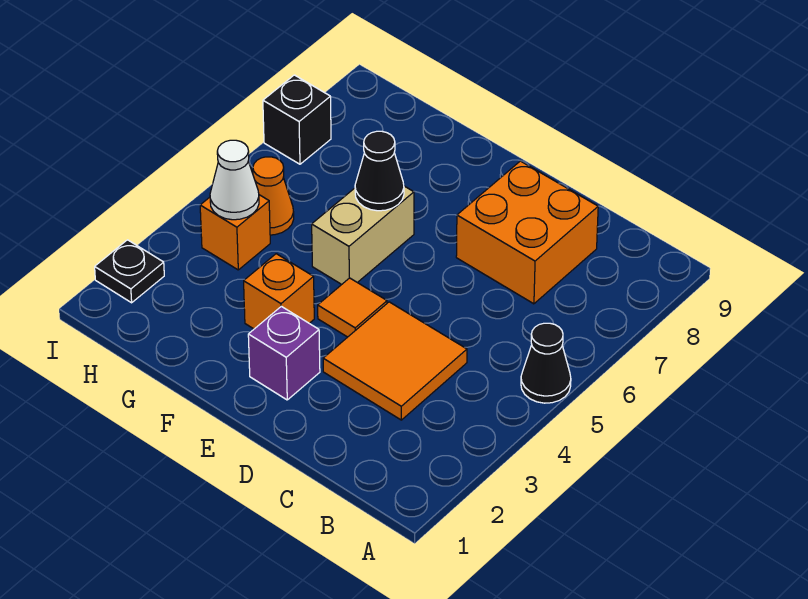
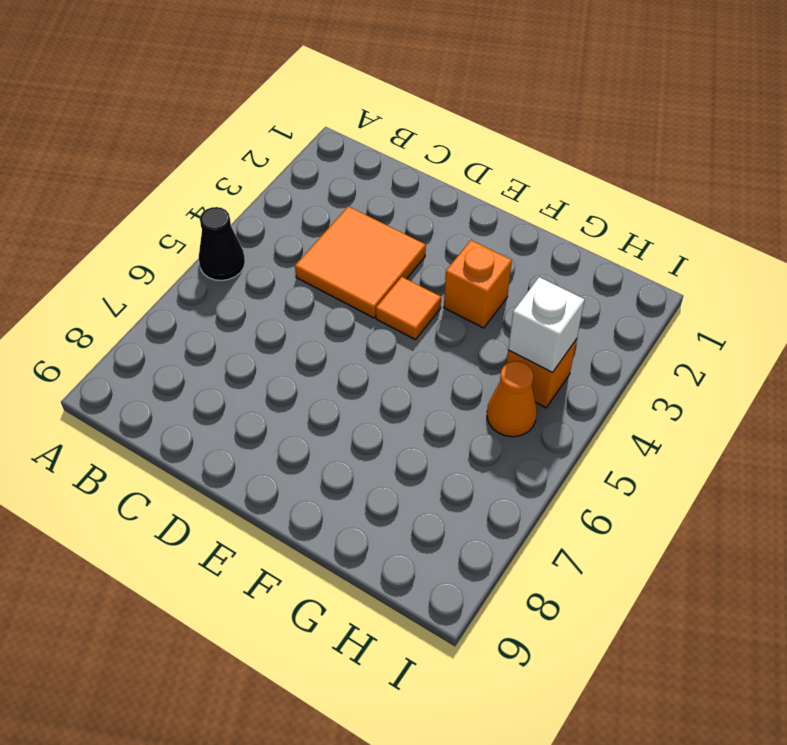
white 1x1 brick [508,277,585,373] -> white 1x1 cone [210,140,259,220]
none -> orange 2x2 brick [456,161,598,304]
none -> purple 1x1 brick [248,306,320,400]
none -> tan 1x2 brick [312,186,414,285]

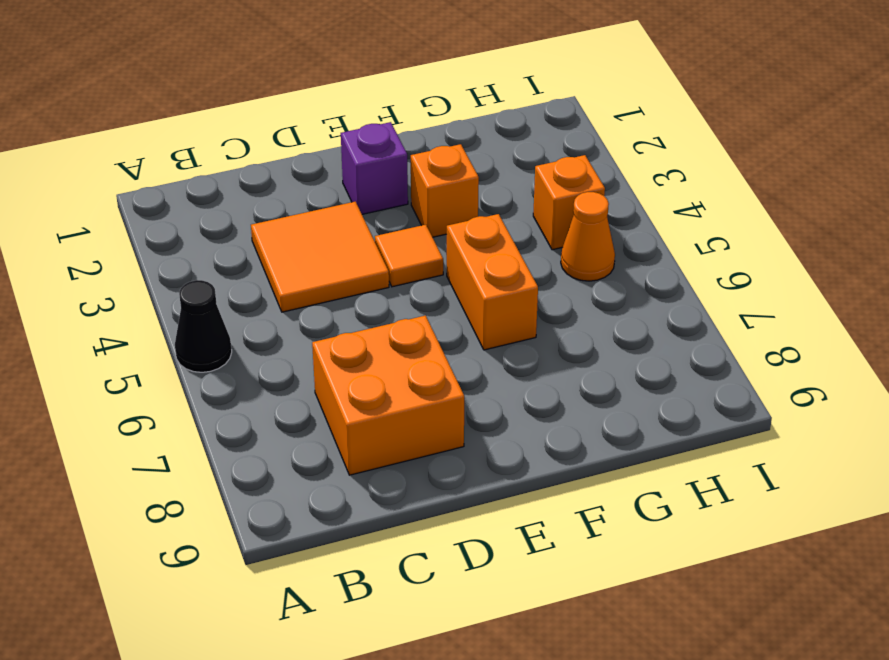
orange 1x2 brick [447,214,538,350] -> tan 1x2 brick [312,186,414,285]
none -> black 1x1 plate [95,240,164,303]
none -> black 1x1 brick [263,75,331,164]
none -> black 1x1 cone [355,131,404,211]

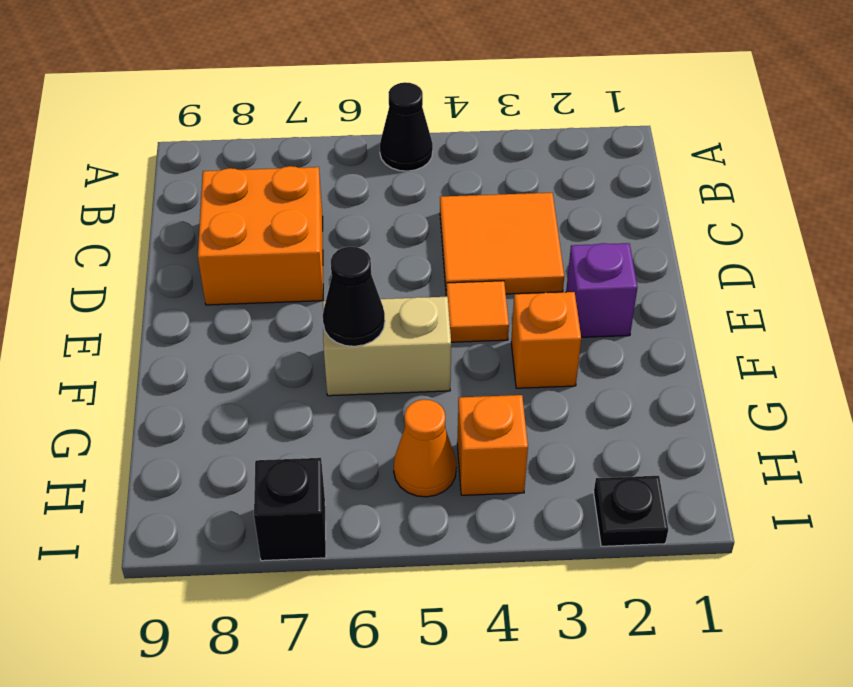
none -> white 1x1 cone [210,140,259,220]

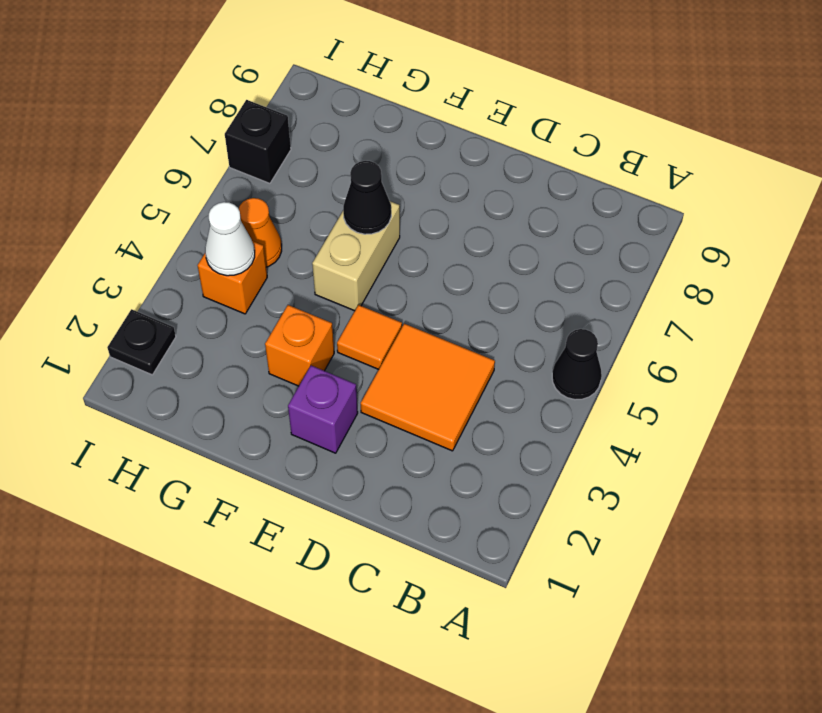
none -> orange 2x2 brick [456,161,598,304]

